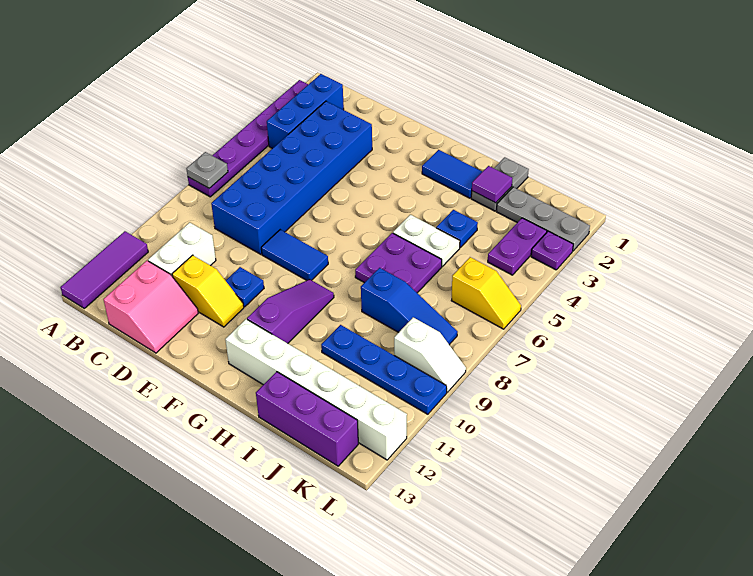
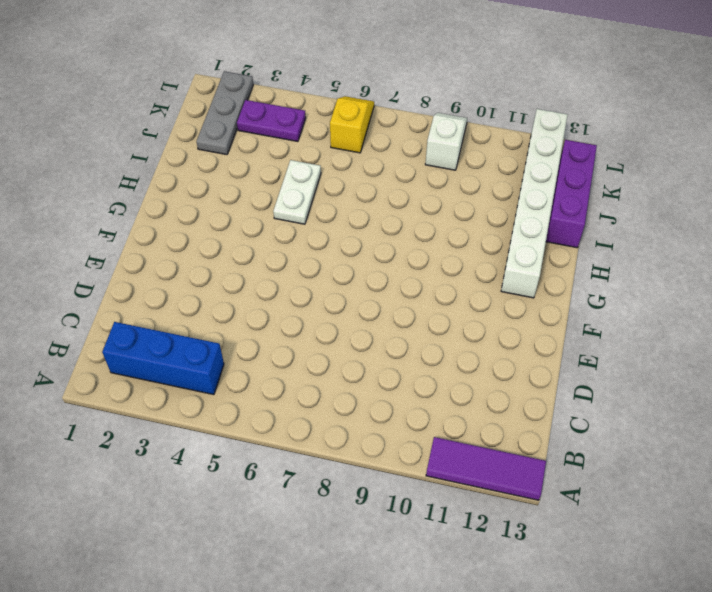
none -> purple 1x6 plate [188,80,308,197]
none -> blue 2x6 brick [211,101,372,254]
none -> white 1x2 brick [148,222,216,277]

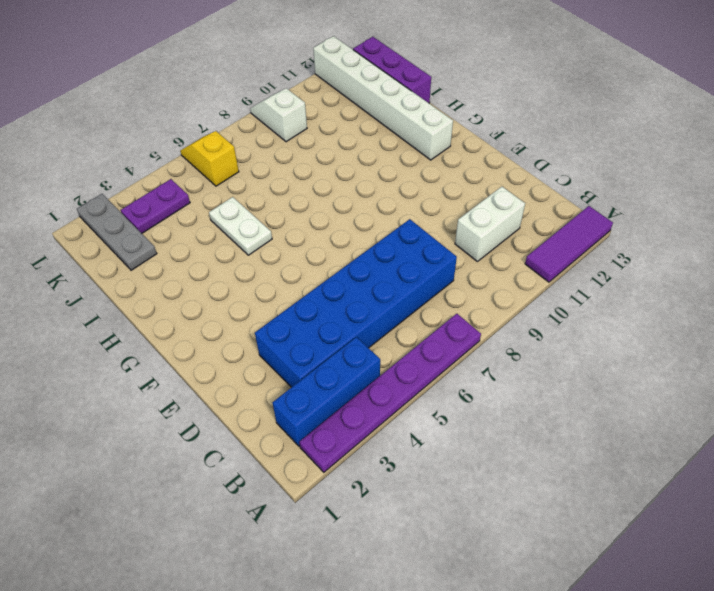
none -> pink 2x2 slope [104,261,198,353]
none -> yellow 1x2 slope [172,255,244,327]
none -> blue 1x2 tile [261,230,328,281]

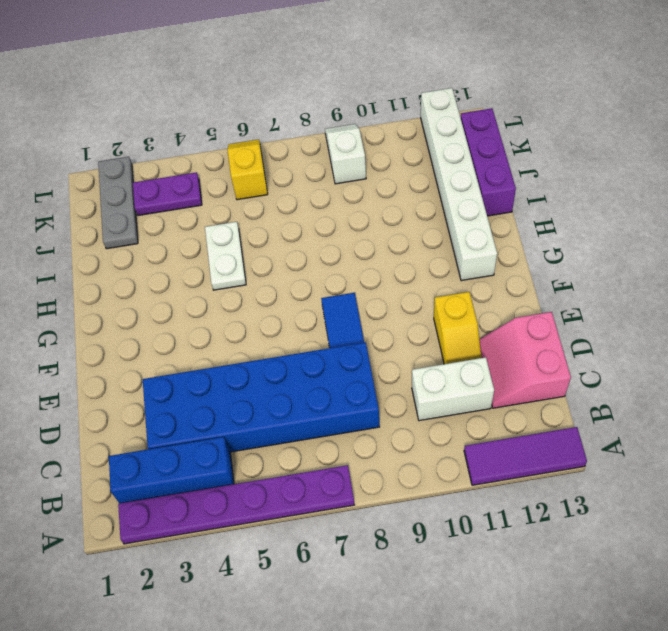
pink 2x2 slope [479,312,571,408] -> pink 2x2 slope turned to [104,261,198,353]
yellow 1x2 slope [434,292,482,364] -> yellow 1x2 slope turned to [172,255,244,327]
none -> blue 1x1 plate [226,267,264,307]
none -> blue 1x2 tile [422,150,482,198]
none -> purple 1x3 slope [247,279,334,343]

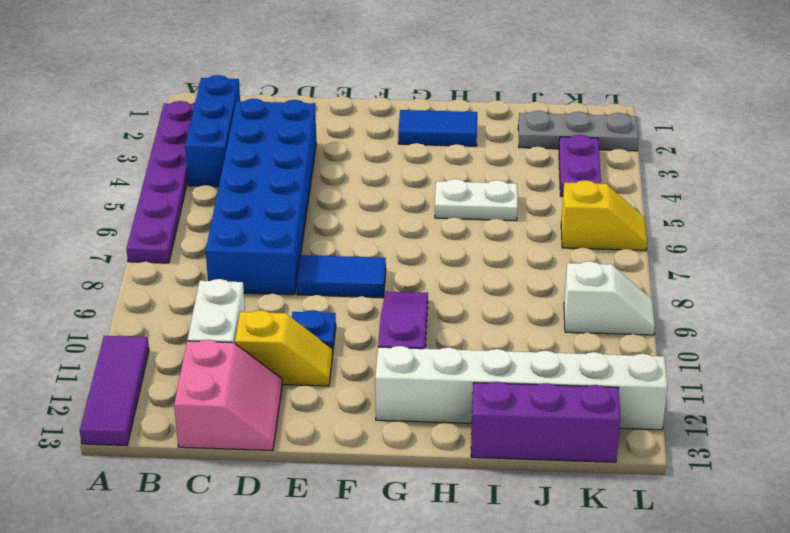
none -> purple 2x2 plate [355,233,442,293]
none -> grey 1x2 plate [471,157,529,211]
none -> blue 1x1 plate [436,210,478,247]

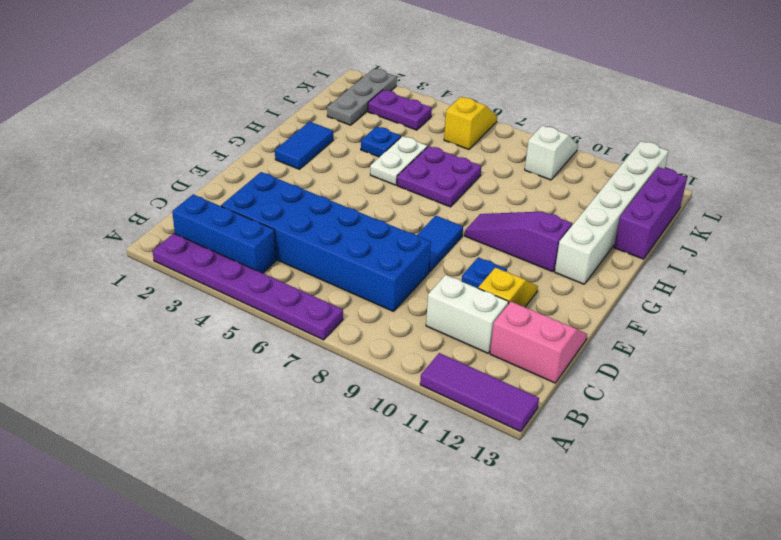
none -> grey 1x2 plate [471,157,529,211]
none -> blue 1x3 slope [361,268,458,345]
none -> blue 1x4 plate [321,325,447,414]

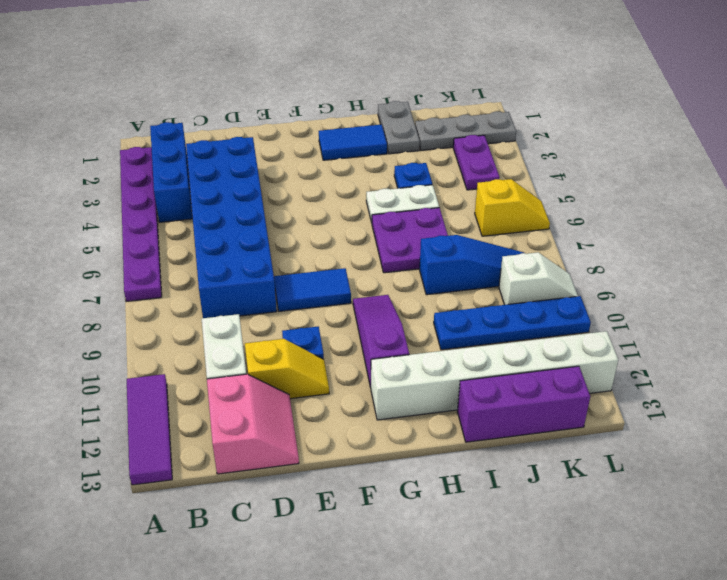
none -> purple 1x1 plate [531,231,573,270]
none -> grey 1x1 plate [186,152,228,188]
none -> purple 1x1 tile [472,166,513,203]

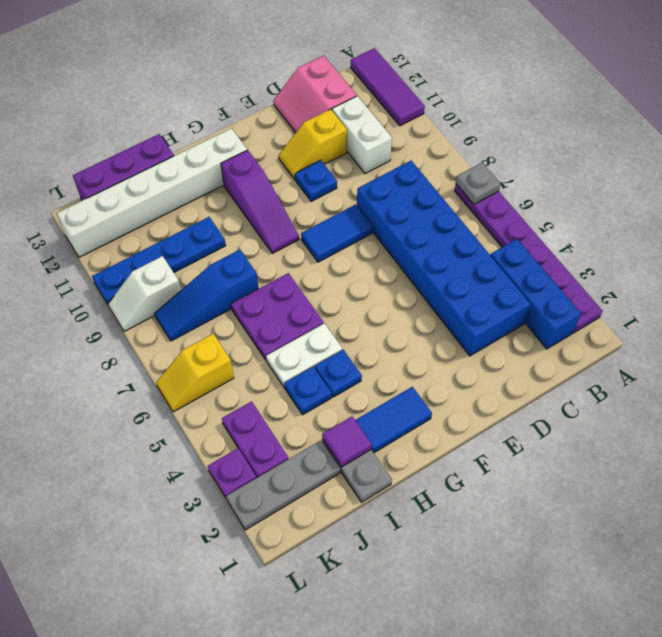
blue 1x1 plate [315,350,362,397] -> none

